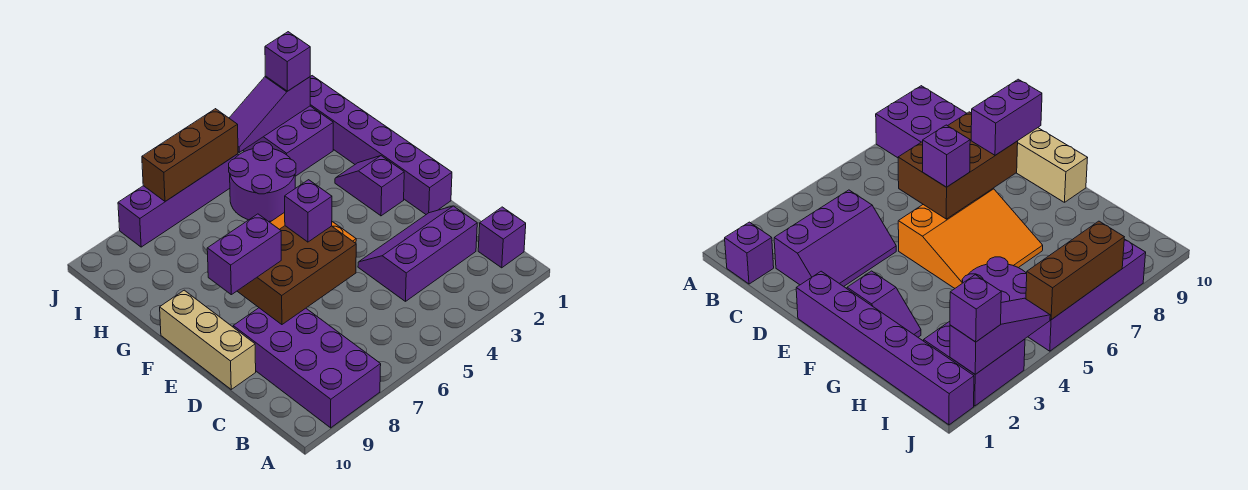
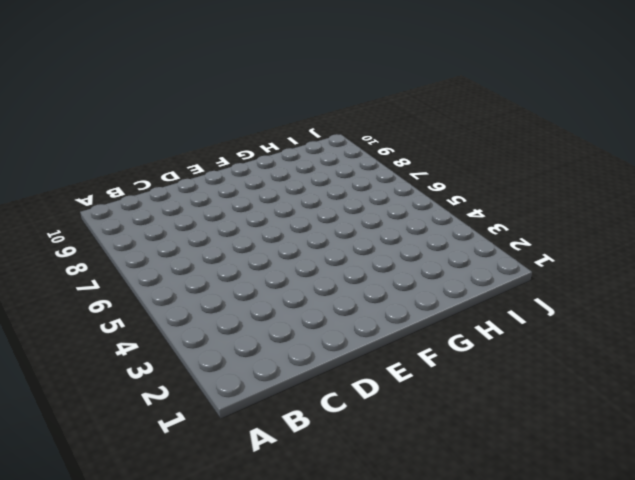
none -> purple 2x4 brick [233,308,381,428]
none -> purple 1x1 brick [478,207,526,268]
none -> purple 2x3 slope [358,206,477,301]

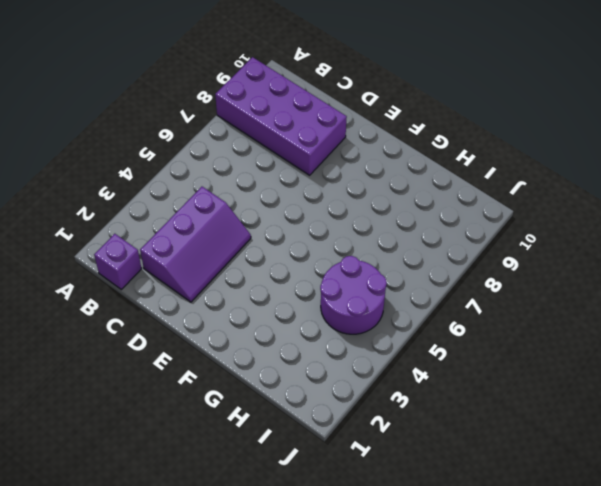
none -> tan 1x3 brick [160,290,256,389]
none -> purple 1x6 brick [310,76,452,214]
none -> orange 3x3 slope [898,189,1043,288]

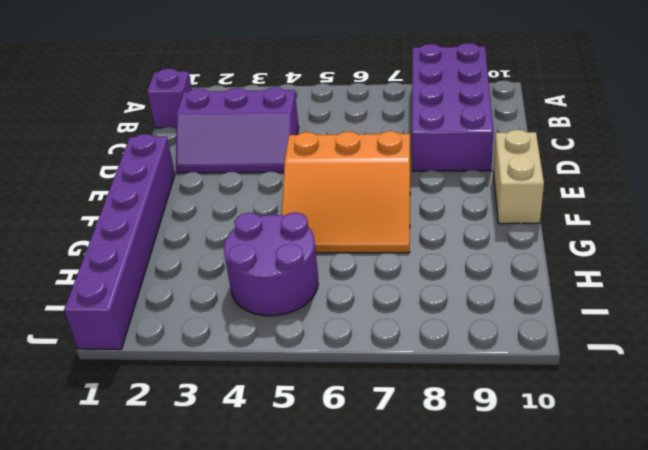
tan 1x2 brick [493,130,544,224] -> tan 1x3 brick [160,290,256,389]
none -> purple 1x2 slope [335,156,404,216]
none -> purple 2x2 brick [243,106,333,176]
none -> purple 1x4 brick [118,154,238,247]

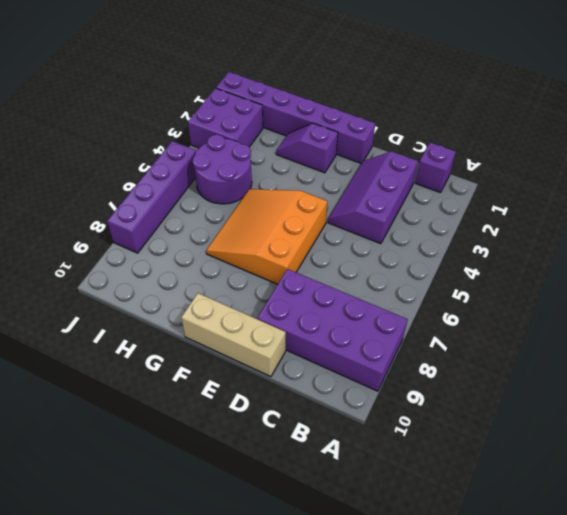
none -> brown 2x3 brick [237,226,356,325]
none -> purple 1x3 slope [229,76,310,152]
none -> brown 1x3 brick [142,109,238,201]

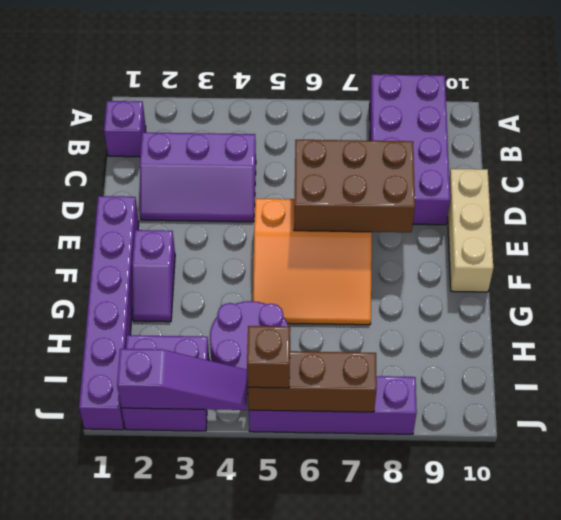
brown 1x1 brick [247,326,290,388] -> none
none -> purple 1x1 brick [285,180,332,242]
none -> purple 1x2 brick [207,214,281,295]
none -> purple 1x1 brick [265,32,310,91]

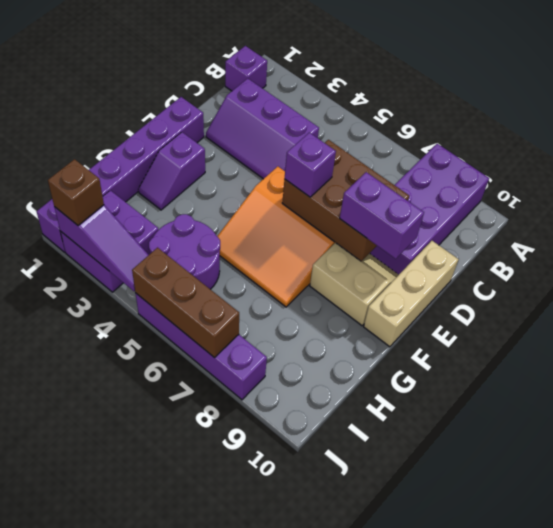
tan 2x2 slope [310,243,399,326] -> none
brown 1x1 brick [48,159,104,226] -> purple 1x1 brick [265,32,310,91]

